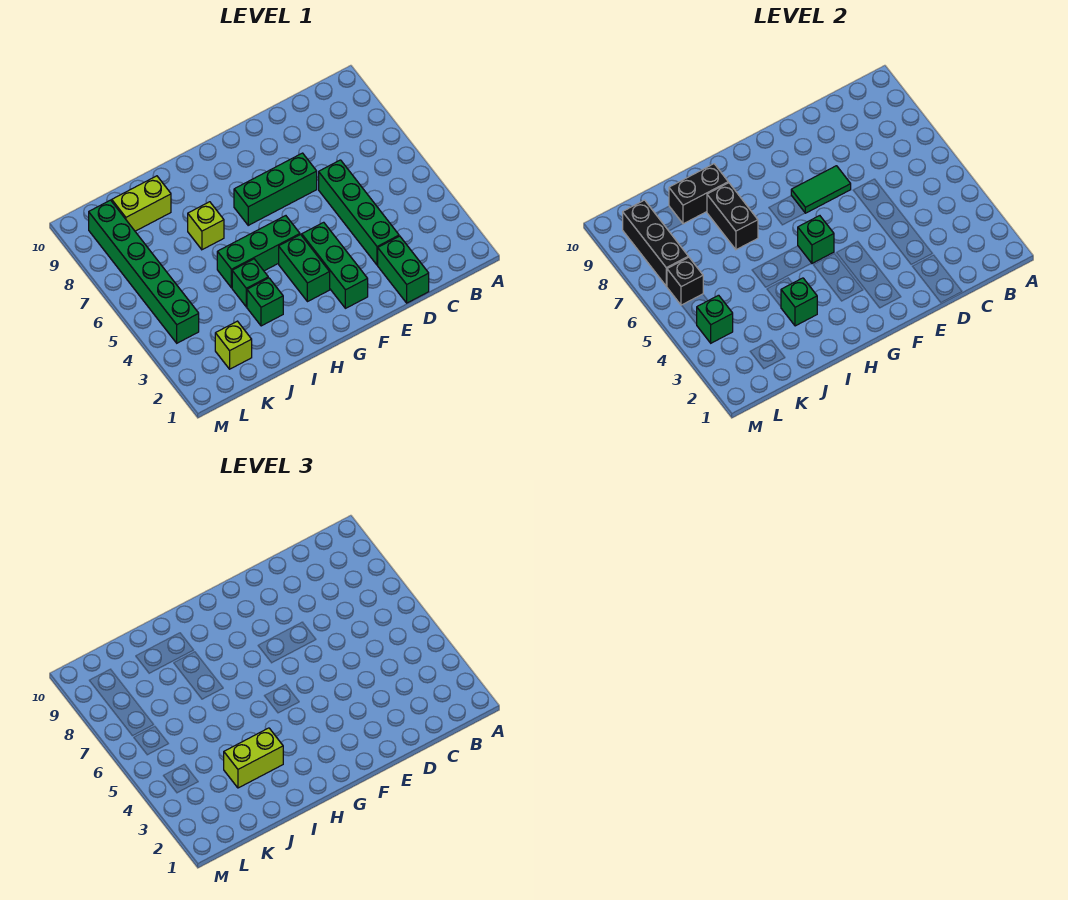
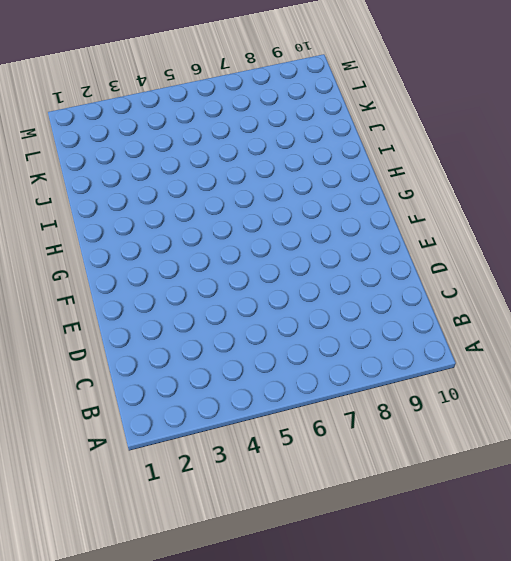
none -> green 1x2 brick [378,236,429,303]
none -> green 1x4 brick [319,160,399,265]
none -> green 1x3 brick [234,153,317,225]

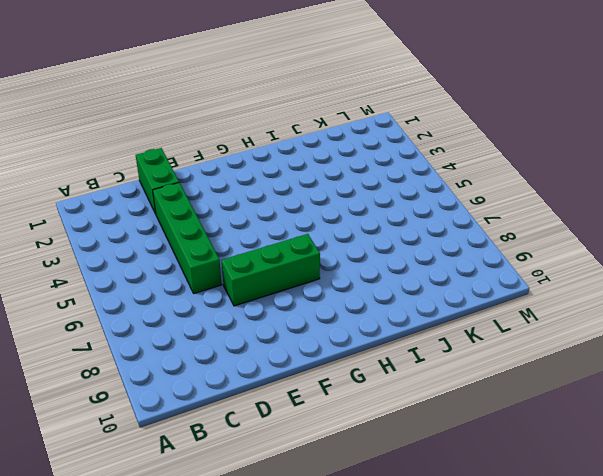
none -> green 1x3 brick [302,222,368,308]
none -> green 1x2 brick [279,235,330,302]
none -> green 1x3 brick [217,216,300,288]

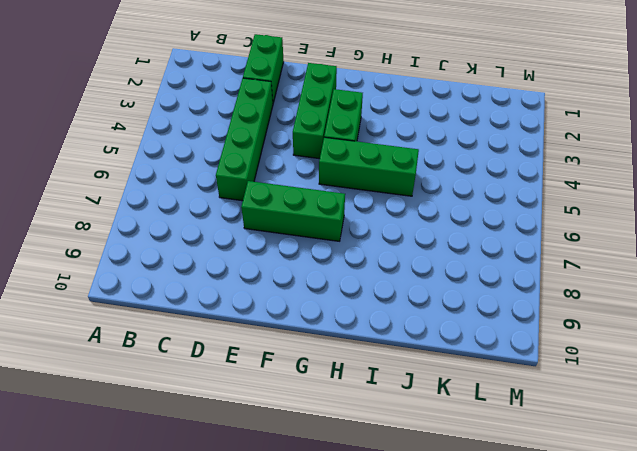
none -> green 1x1 brick [247,278,283,326]
none -> green 1x1 brick [232,259,268,307]
none -> lime 1x1 brick [188,202,224,250]

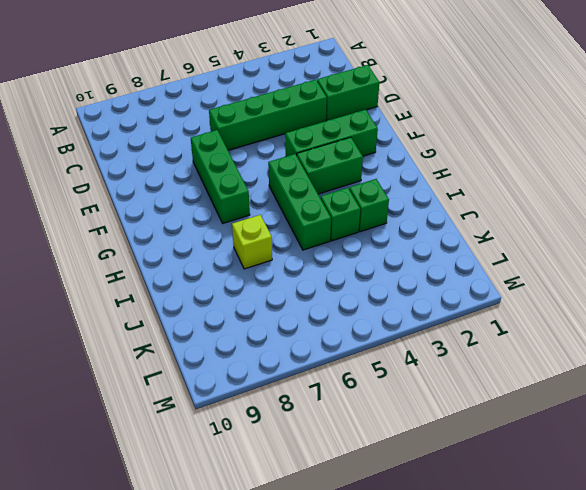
none -> lime 1x2 brick [112,176,171,231]
none -> lime 1x1 brick [215,321,252,369]
none -> green 1x6 brick [89,200,199,343]

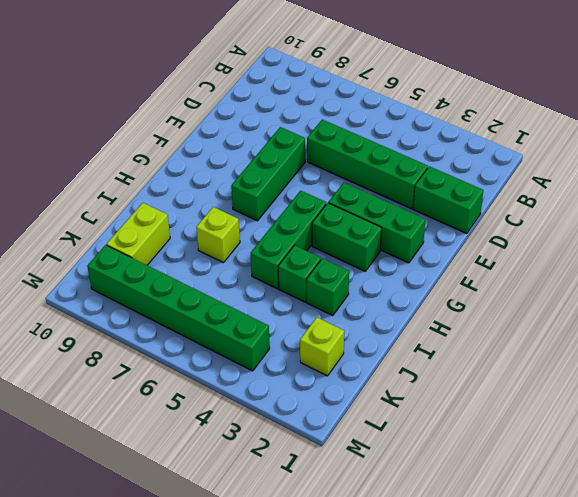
none -> green 1x2 tile [791,166,851,213]
none -> green 1x1 brick [798,216,834,263]
none -> green 1x1 brick [781,278,817,326]

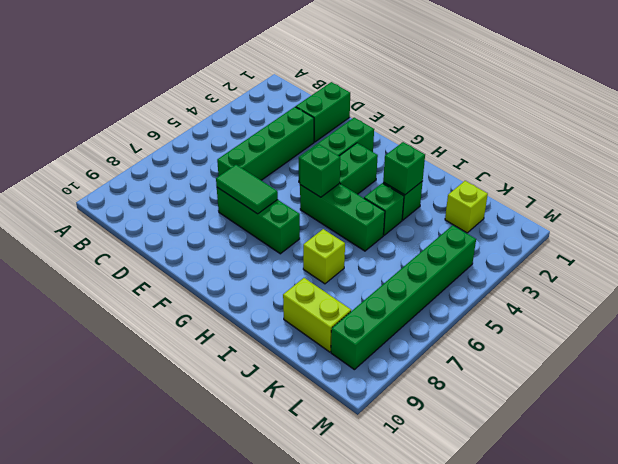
none -> black 1x2 brick [707,183,758,250]
none -> black 1x2 brick [669,164,728,224]
none -> green 1x1 brick [697,295,733,343]

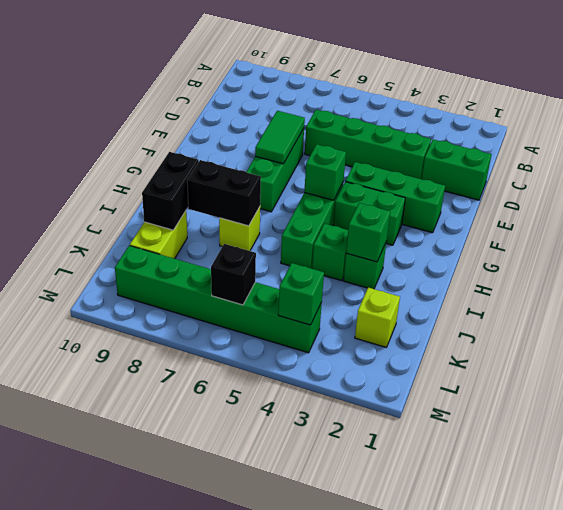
none -> black 1x3 brick [623,200,688,286]
none -> lime 1x2 brick [224,728,283,788]

